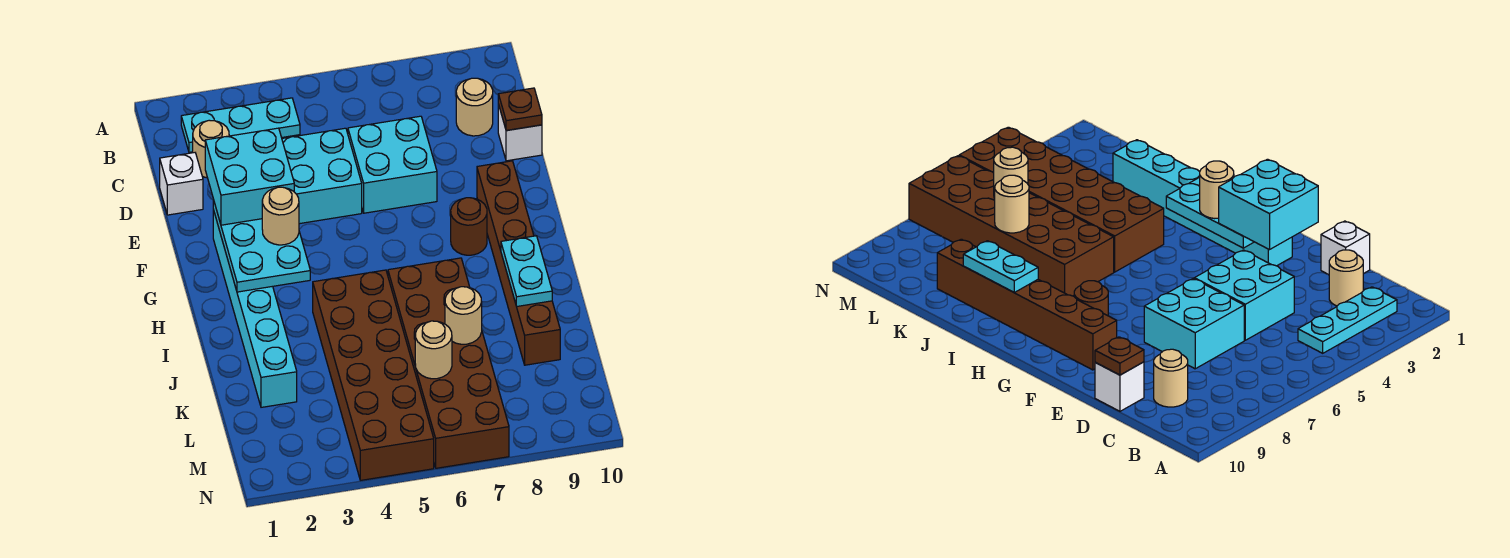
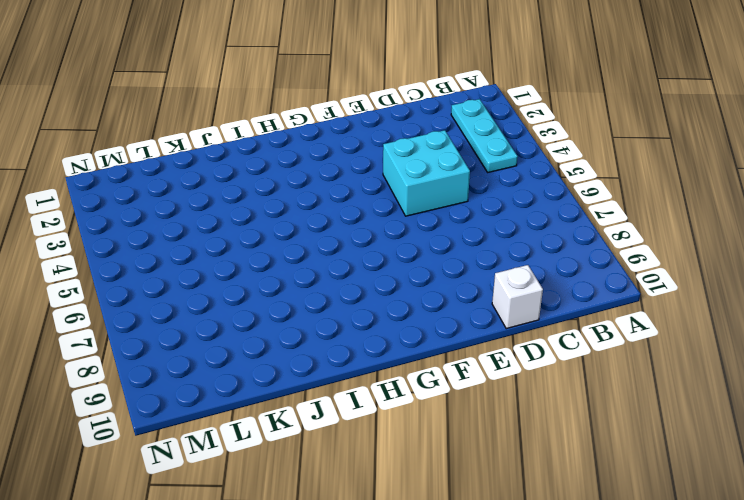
none -> tan 1x1 round brick [193,120,229,178]
none -> tan 1x1 round brick [456,78,493,136]
none -> white 1x1 brick [160,153,203,215]

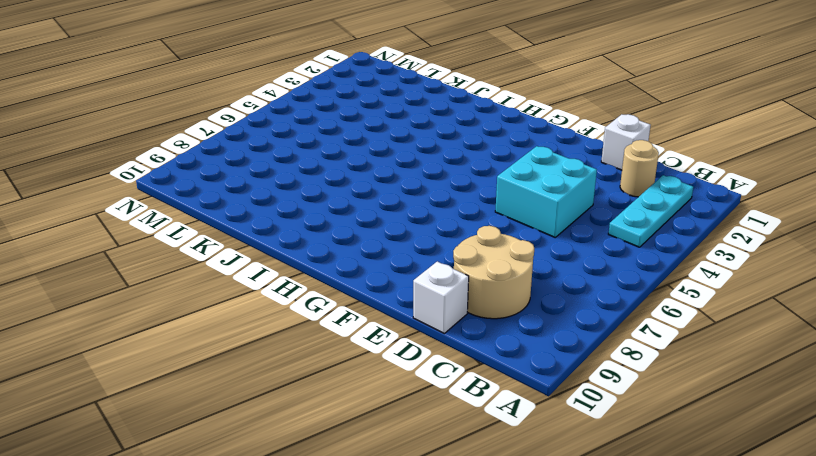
tan 2x2 round brick [453,226,534,319] -> tan 1x1 round brick [456,78,493,136]
none -> cyan 2x2 brick [348,116,437,213]
none -> cyan 1x6 brick [213,210,297,407]
none -> brown 1x6 brick [477,161,560,365]

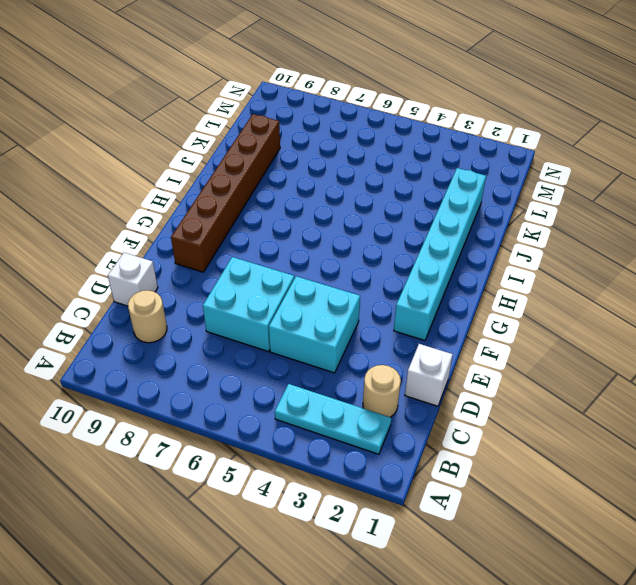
none -> brown 1x1 round brick [451,198,487,255]
none -> brown 2x6 brick [313,270,434,480]
none -> brown 2x6 brick [388,258,509,468]

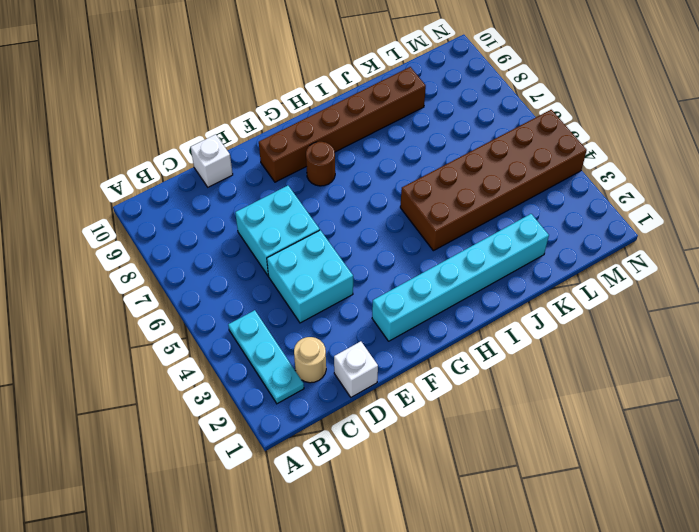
none -> tan 1x1 round brick [456,78,493,136]
none -> brown 2x6 brick [388,258,509,468]
none -> brown 1x1 plate [498,88,542,130]

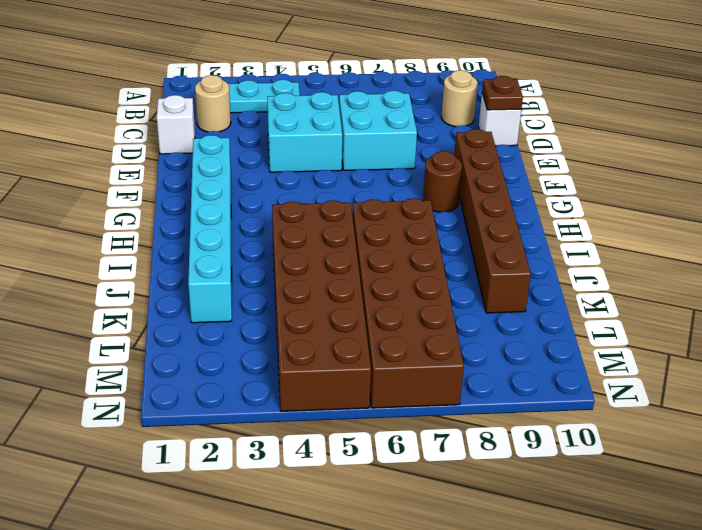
none -> cyan 2x3 plate [213,200,310,292]
none -> cyan 1x2 plate [501,236,552,307]
none -> tan 1x1 round brick [445,287,482,344]

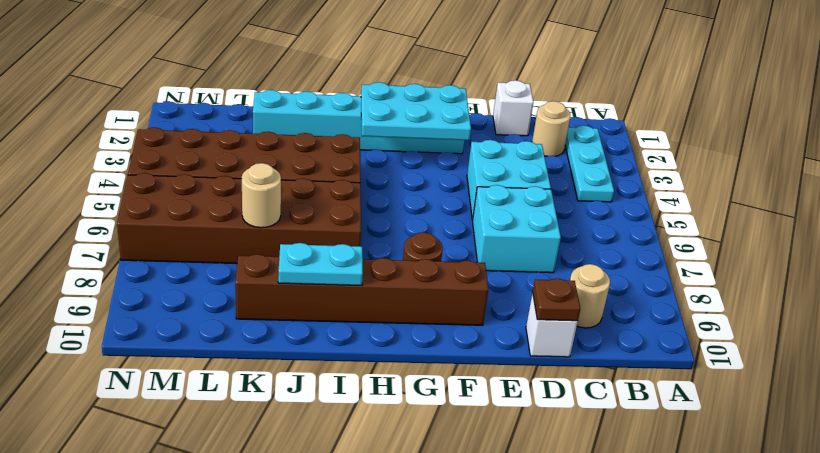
none -> tan 1x1 round brick [415,321,452,379]
none -> cyan 2x2 brick [205,128,294,225]
none -> tan 1x1 round brick [262,187,299,245]

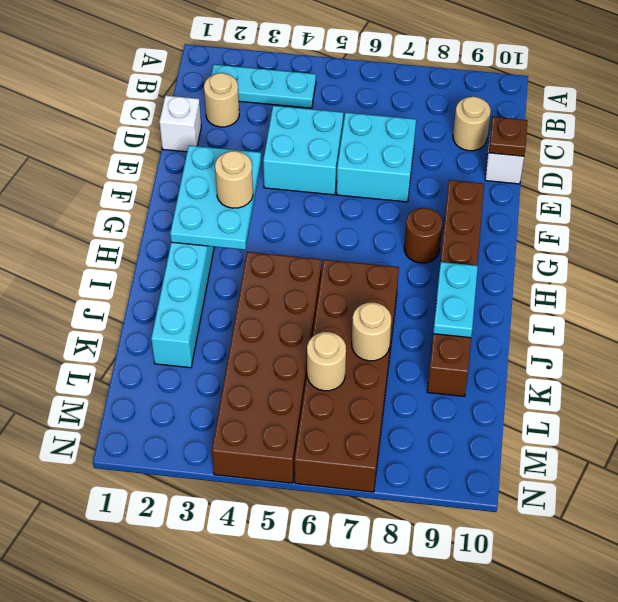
none -> cyan 2x2 brick [205,128,294,225]

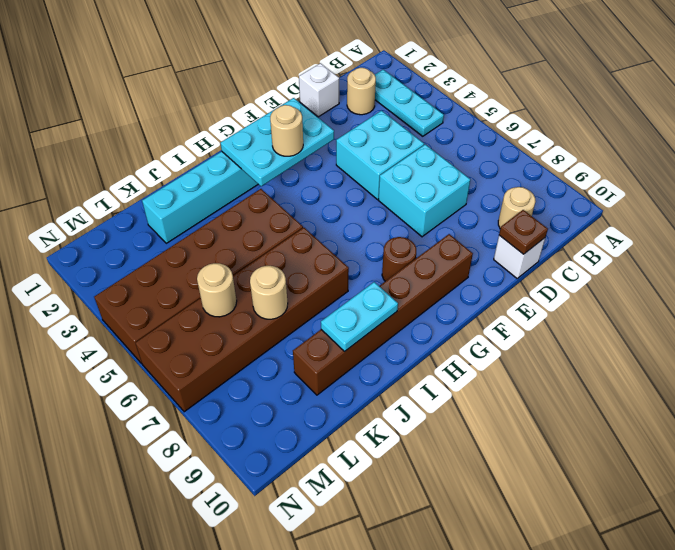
none -> cyan 2x2 brick [205,128,294,225]

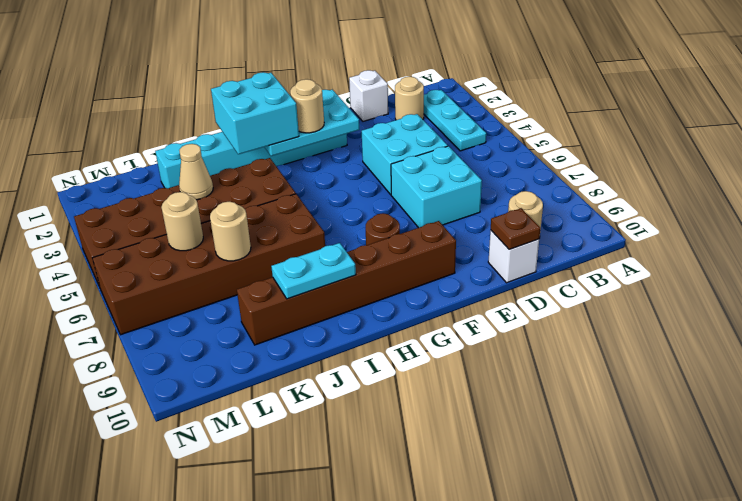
cyan 2x2 brick [211,72,299,154] -> cyan 2x2 brick moved to [205,128,294,225]
tan 1x1 cone [179,144,213,200] -> none

